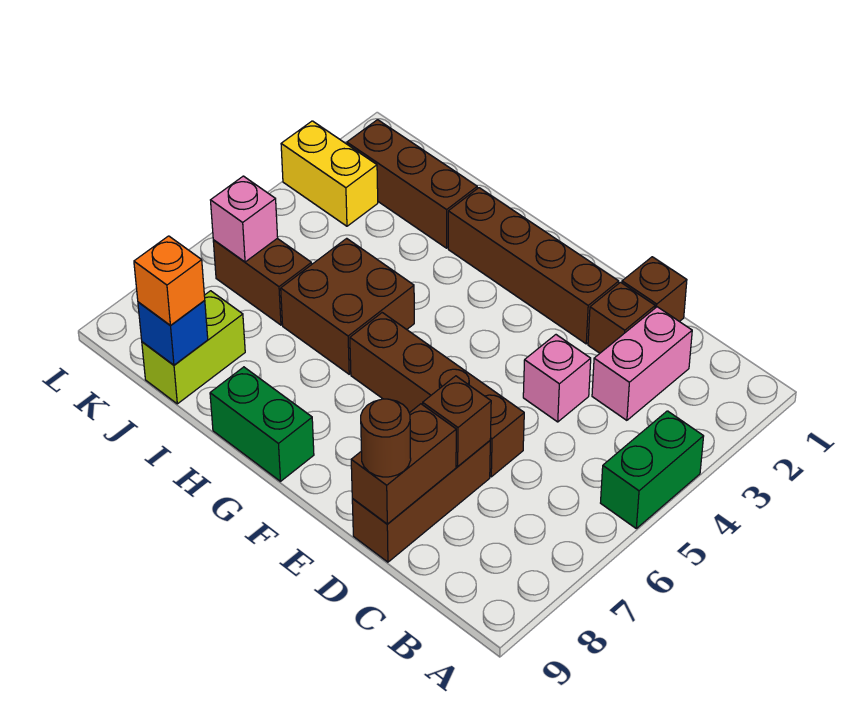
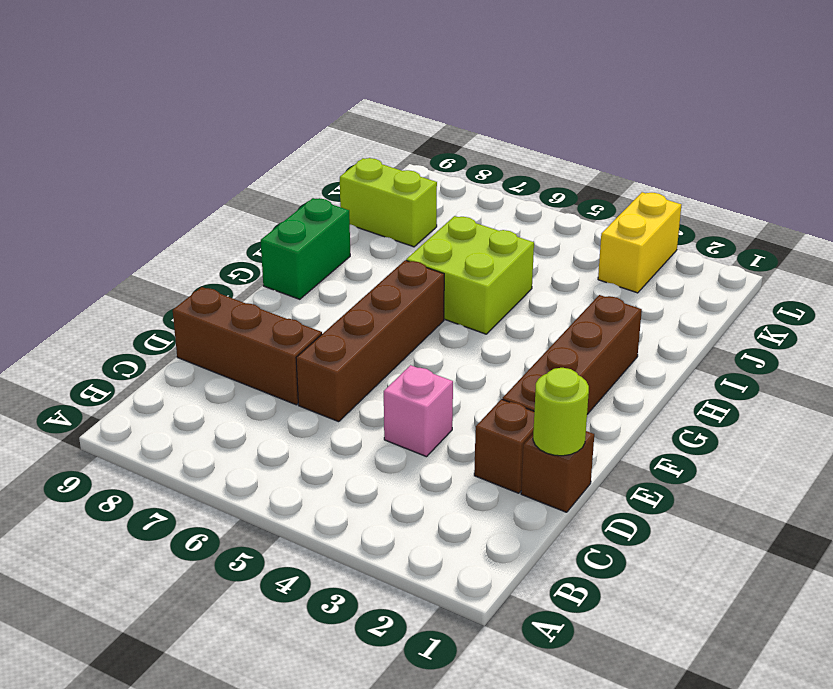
lime 1x1 round brick [533,368,589,456] -> none
lime 2x2 brick [406,216,534,334] -> brown 2x2 brick [281,238,414,374]
none -> green 1x2 brick [601,411,704,528]
none -> pink 1x2 brick [592,307,692,420]
none -> brown 1x3 brick [347,120,477,248]

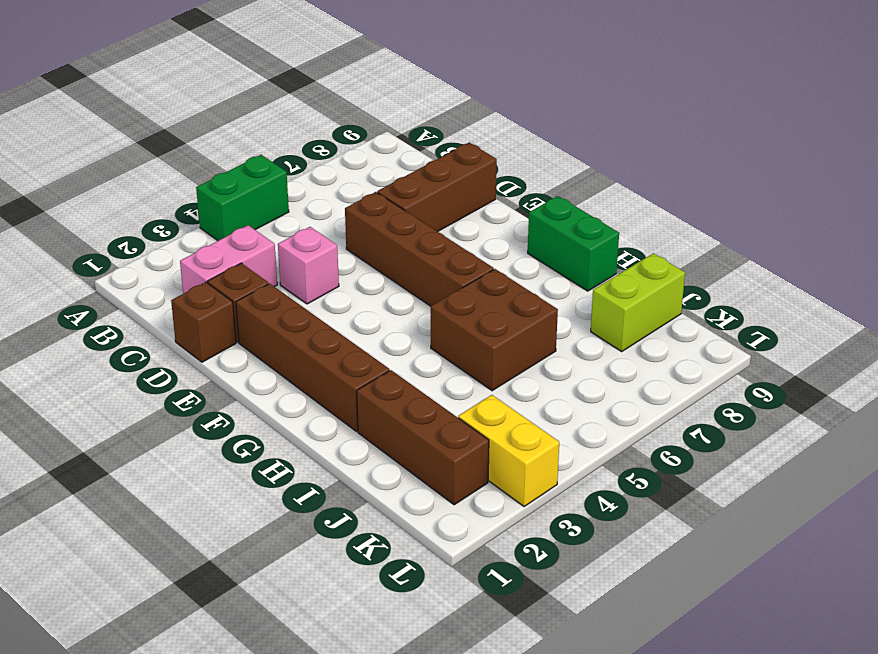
none -> brown 1x2 brick [213,238,312,325]
none -> brown 1x1 brick [423,376,491,466]
none -> brown 1x2 brick [351,404,456,524]

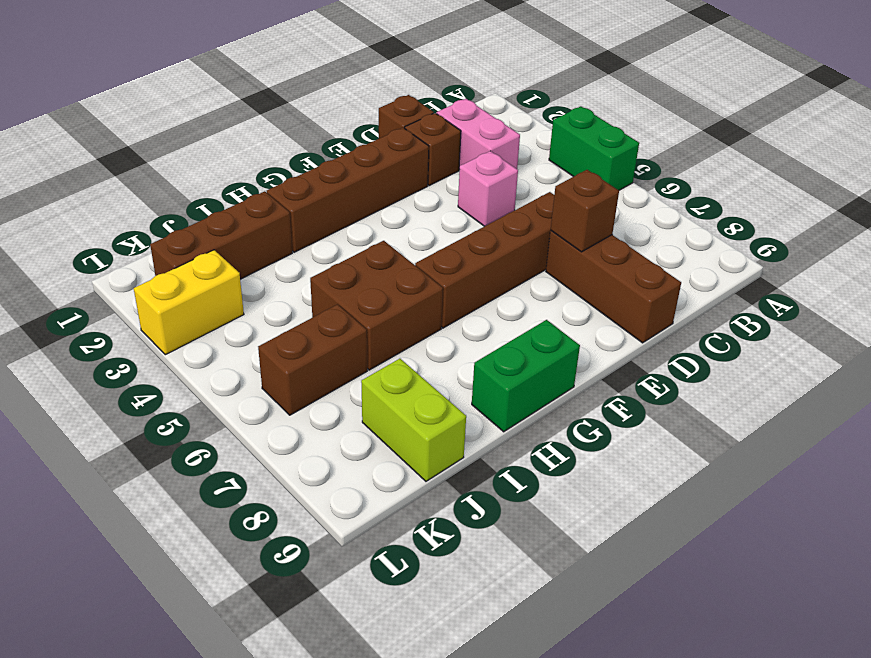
none -> brown 1x2 brick [351,404,456,524]
none -> blue 1x1 brick [138,301,208,365]
none -> pink 1x1 brick [211,176,278,262]

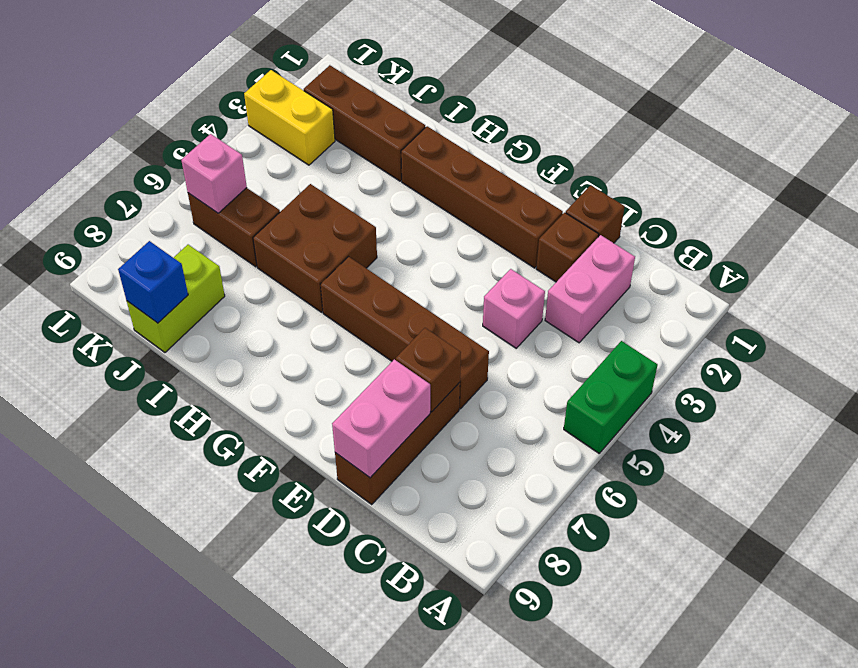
pink 1x2 brick [332,359,430,478] -> brown 1x2 brick [351,404,456,524]
none -> green 1x2 brick [210,367,314,481]
none -> brown 1x1 round brick [361,399,411,477]
none -> orange 1x1 brick [134,236,205,326]

